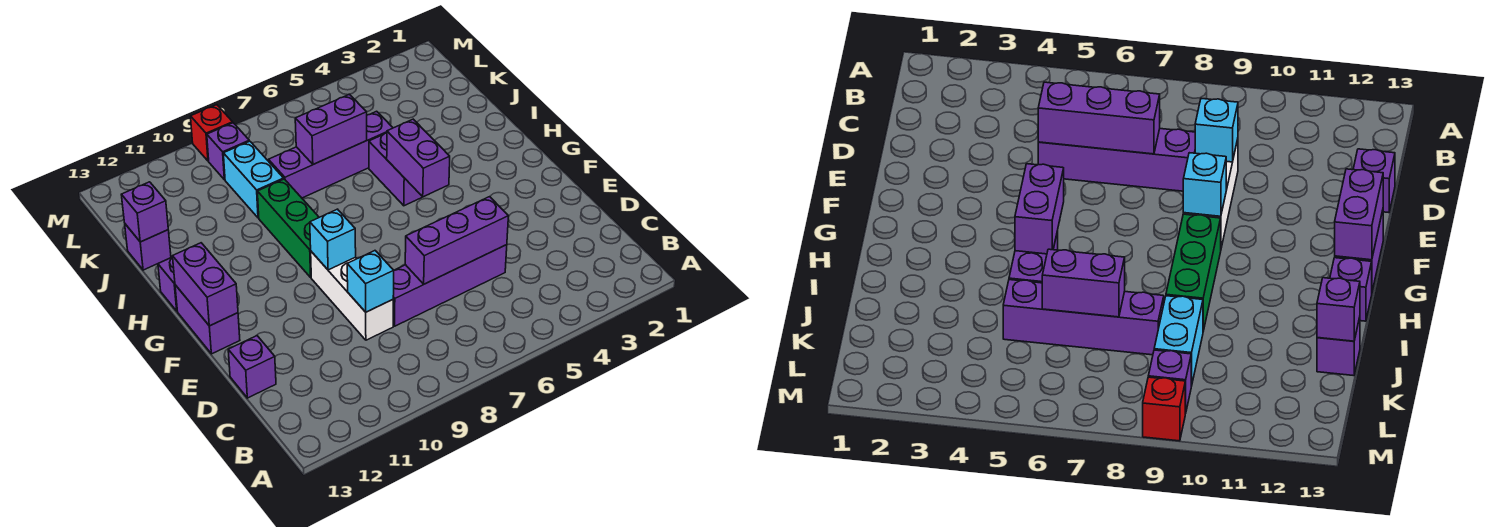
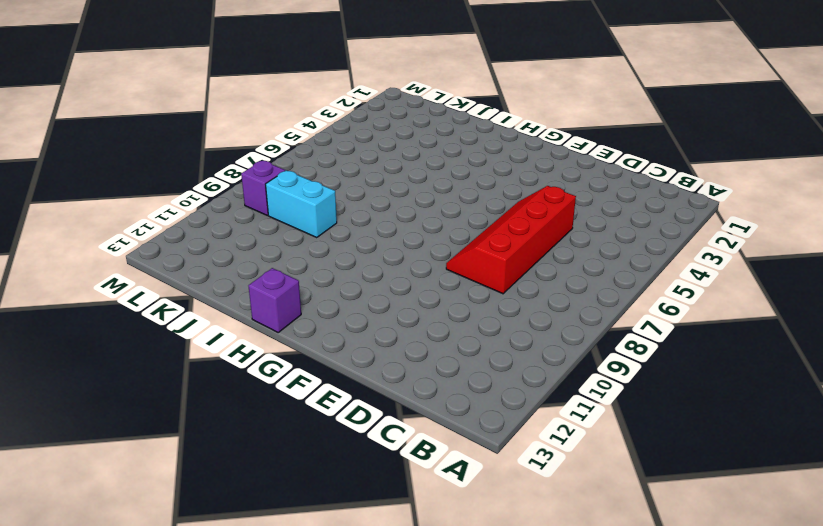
red 2x4 slope [446,186,576,294] -> purple 1x4 brick [393,245,507,326]
none -> white 1x3 brick [311,252,393,340]
none -> purple 1x1 brick [228,336,276,398]
none -> purple 1x2 brick [175,285,240,354]

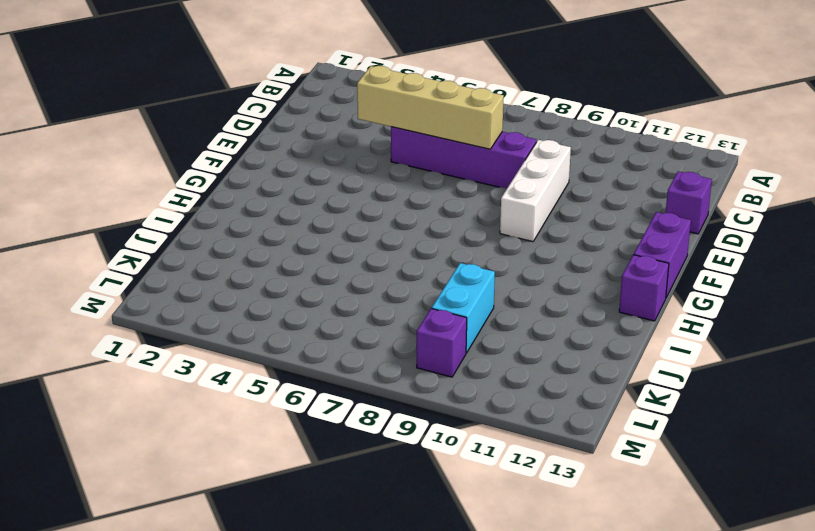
tan 1x4 brick [357,66,504,149] -> purple 1x3 brick [405,197,508,284]
none -> green 1x3 brick [257,179,319,277]
none -> purple 1x2 brick [369,133,422,206]
none -> purple 1x4 brick [269,111,393,198]

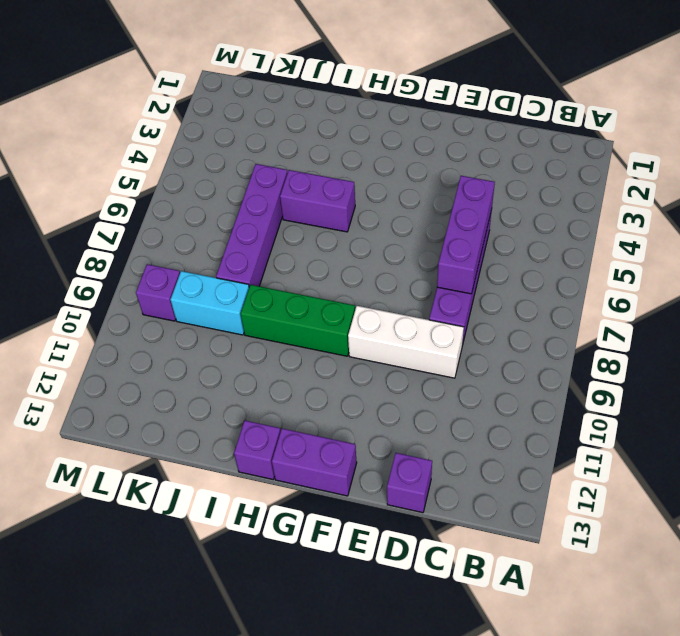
none -> purple 1x1 brick [125,224,171,270]
none -> red 1x1 brick [191,105,233,161]
none -> cyan 1x1 brick [347,251,394,312]

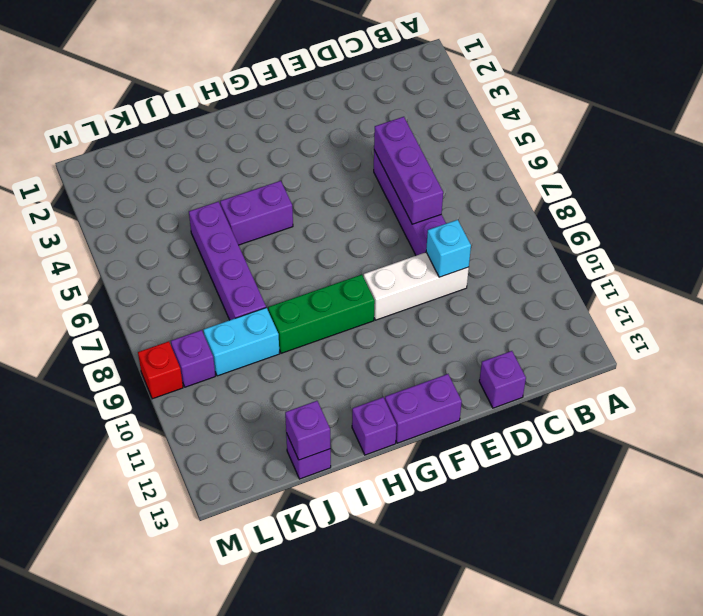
none -> cyan 1x1 brick [310,209,356,270]
none -> purple 1x2 brick [173,243,238,326]
none -> purple 1x2 brick [387,119,450,197]

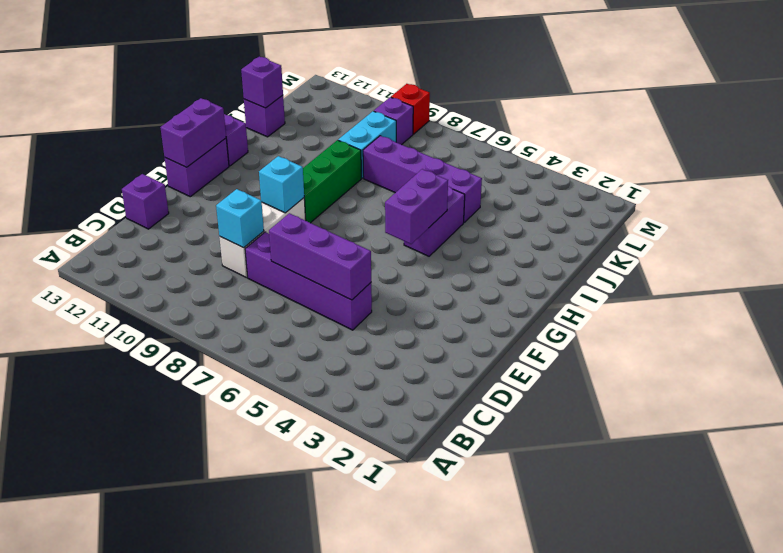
none -> purple 1x2 brick [295,94,367,164]

